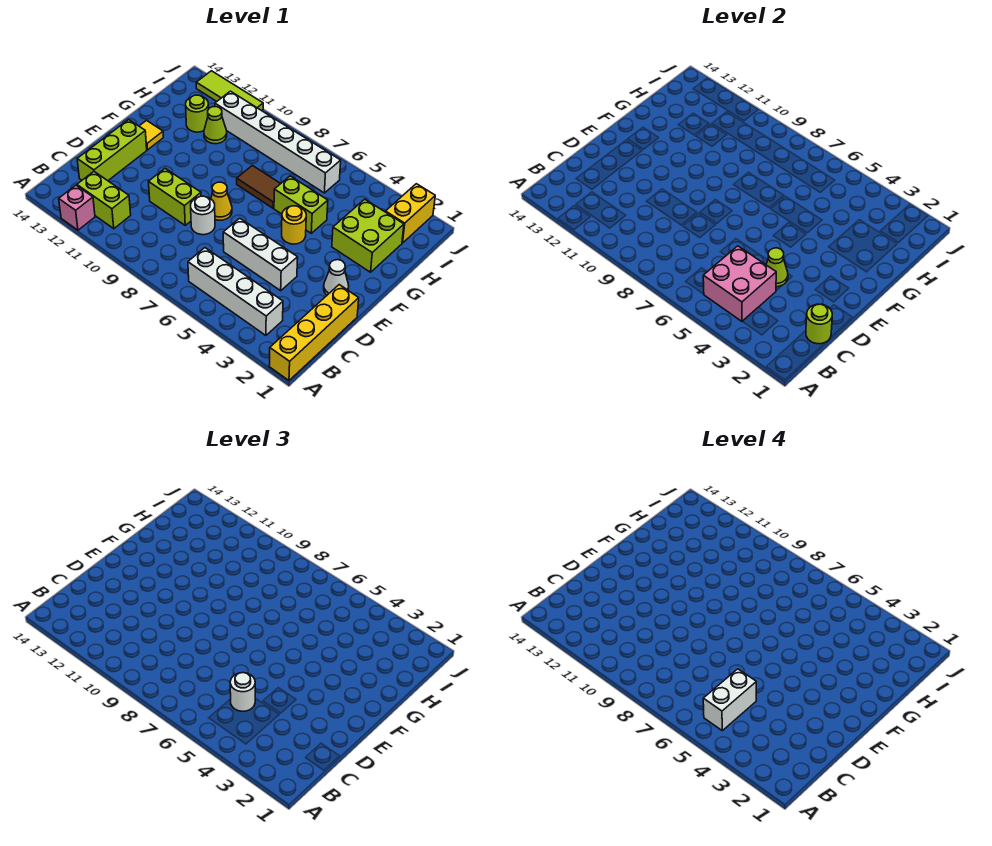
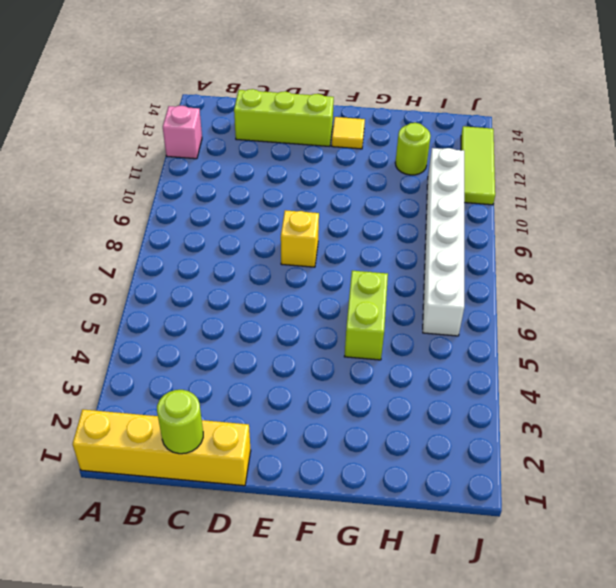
yellow 1x1 brick [281,210,319,267] -> yellow 1x1 cone [211,182,232,220]
none -> white 1x4 brick [188,248,283,335]
none -> lime 1x2 brick [77,172,131,229]
none -> white 1x3 brick [223,218,298,291]

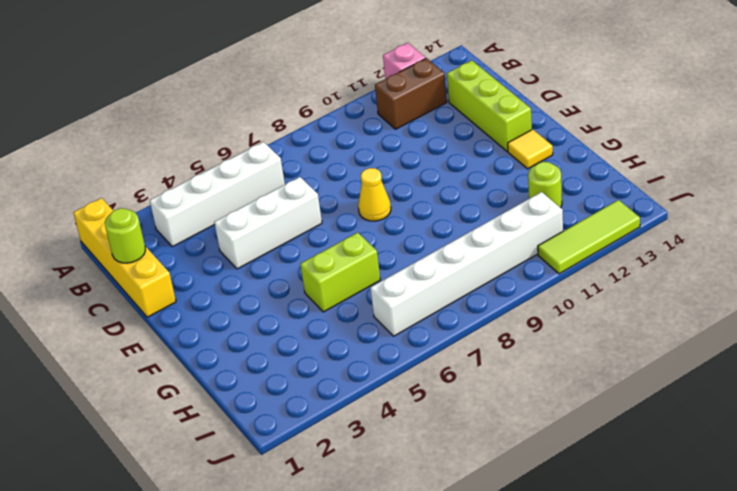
brown 1x2 brick [375,58,447,129] -> lime 1x2 brick [77,172,131,229]
none -> white 1x1 round brick [191,196,215,235]
none -> lime 1x2 brick [149,169,201,225]
none -> white 1x1 cone [324,260,349,295]

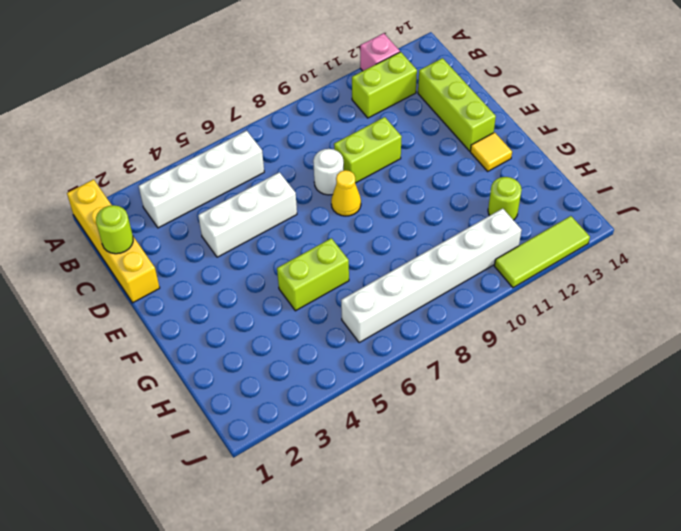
none -> white 1x1 cone [324,260,349,295]
none -> yellow 1x1 round brick [282,206,306,244]
none -> lime 2x2 brick [332,199,404,272]

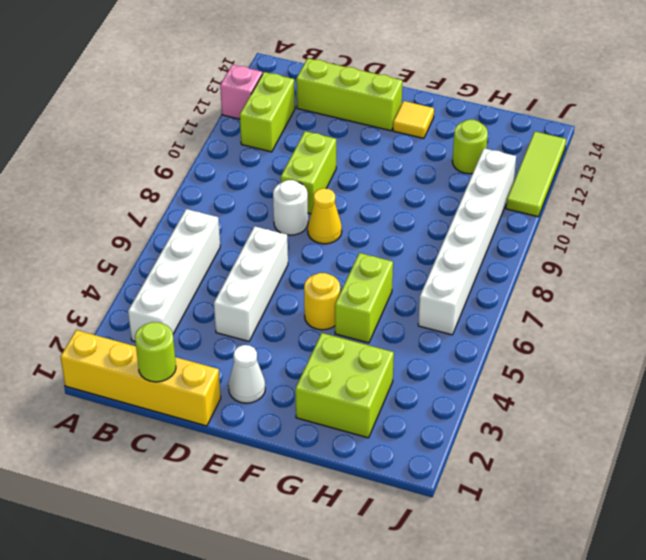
none -> brown 1x2 tile [237,166,281,208]
none -> lime 1x1 cone [204,107,227,144]
none -> yellow 1x2 brick [385,184,435,243]

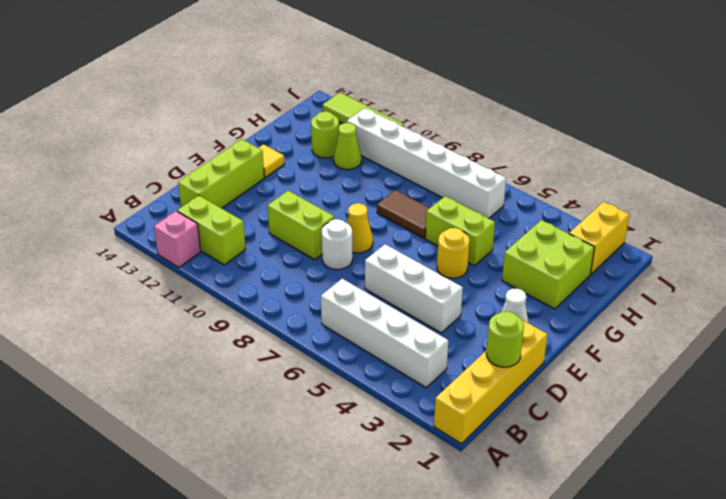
none -> pink 2x2 brick [703,246,776,322]
none -> lime 1x1 cone [766,248,788,287]
none -> white 1x1 round brick [230,673,255,711]

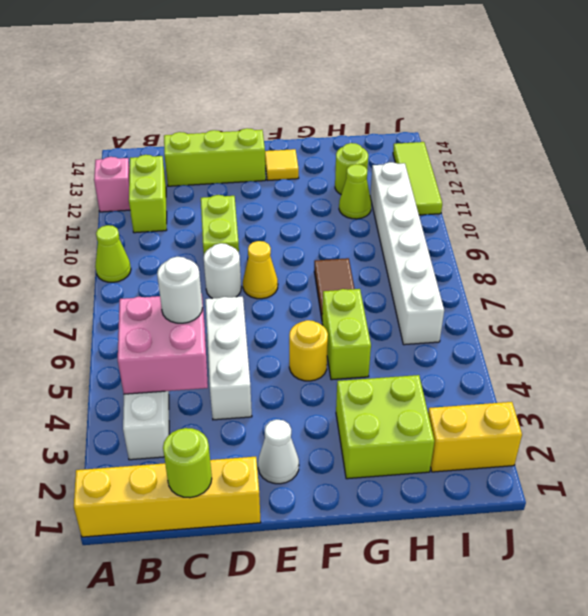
lime 1x1 cone [95,225,131,282] -> lime 1x1 cone moved to [766,248,788,287]
none -> white 1x2 brick [703,669,756,731]

